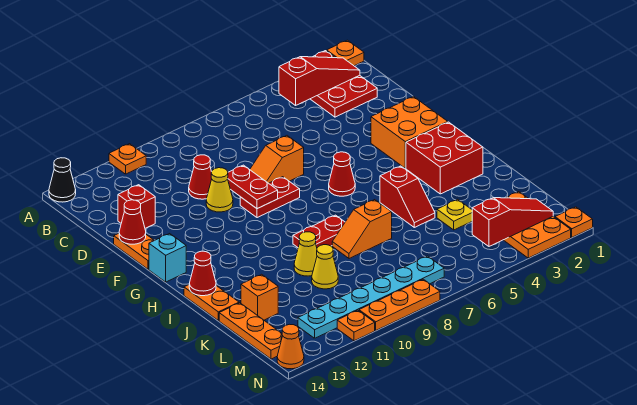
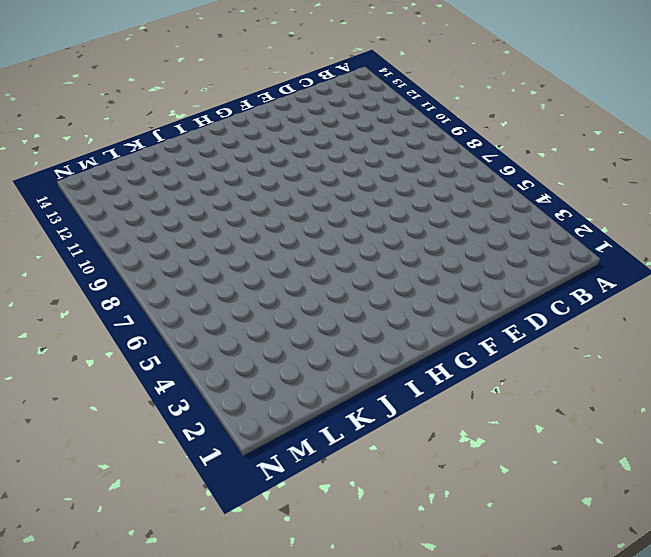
none -> orange 1x1 plate [327,40,364,66]
none -> red 2x3 plate [311,51,377,117]
none -> orange 1x1 plate [109,144,146,174]
none -> black 1x1 cone [49,158,76,202]

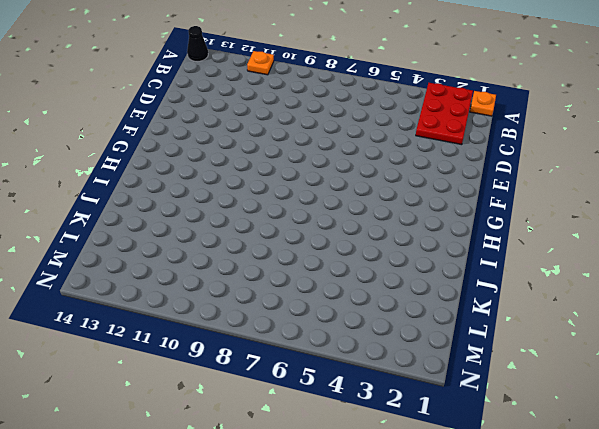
none -> red 1x1 cone [189,155,212,199]
none -> red 1x1 brick [118,185,155,228]
none -> orange 1x2 slope [250,136,304,183]
none -> yellow 1x1 cone [206,168,233,212]

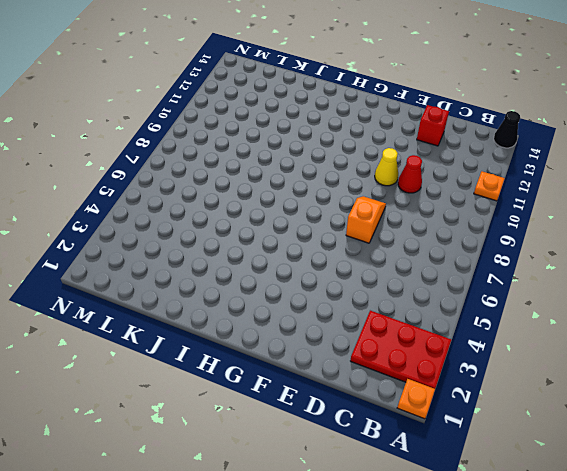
none -> orange 1x2 plate [114,233,154,269]
none -> orange 2x2 brick [371,96,448,168]
none -> red 1x2 plate [240,177,300,218]
none -> red 1x1 cone [329,152,355,196]

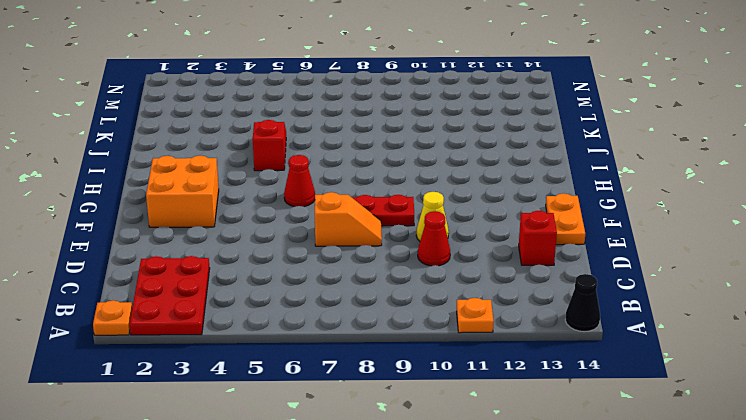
none -> cyan 1x1 brick [149,234,186,282]
none -> red 2x2 brick [406,122,483,194]
none -> red 1x2 plate [293,215,345,248]
none -> orange 1x2 plate [184,285,239,321]

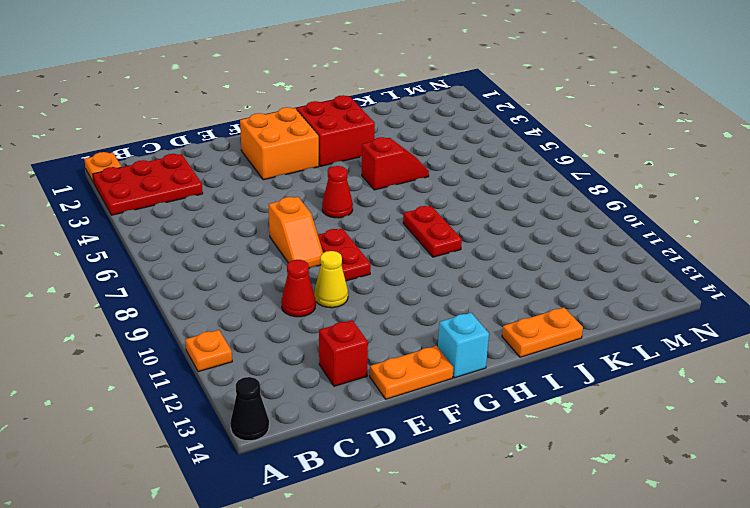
none -> orange 1x2 slope [332,200,392,259]
none -> yellow 1x1 cone [294,232,317,276]
none -> yellow 1x1 plate [437,199,472,230]
none -> yellow 1x1 cone [312,245,338,289]

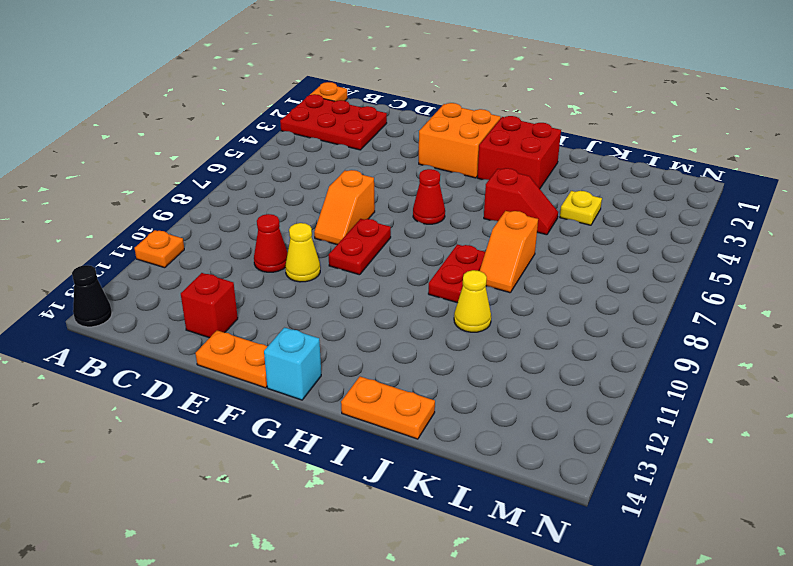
none -> yellow 1x1 cone [312,245,338,289]
none -> orange 1x1 brick [241,274,278,320]
none -> orange 1x3 plate [219,303,283,359]
none -> orange 2x3 plate [504,192,571,258]

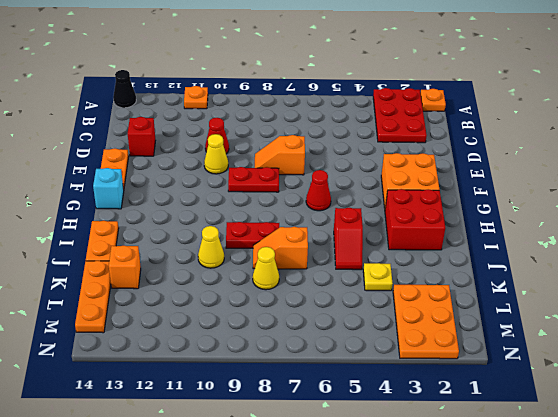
yellow 1x1 cone [253,247,279,290] -> yellow 1x1 cone moved to [312,245,338,289]
none -> cyan 1x6 plate [298,256,444,338]
none -> orange 1x1 plate [555,207,593,237]
none -> orange 1x3 plate [359,279,440,330]
none -> orange 1x1 plate [337,310,375,341]

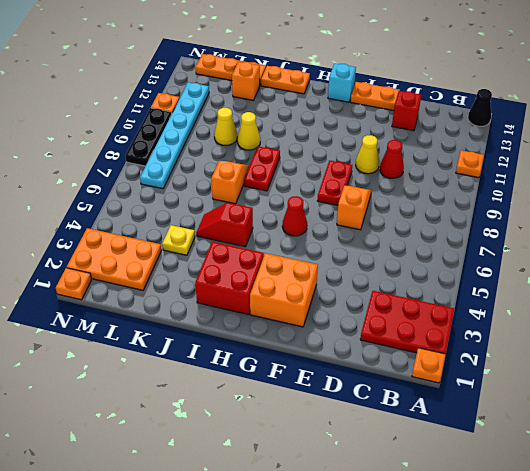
black 1x3 plate [125,108,172,166] -> orange 1x3 plate [359,279,440,330]
none -> orange 1x1 cone [277,324,304,369]
none -> red 1x3 slope [279,57,360,105]
none -> red 1x2 plate [228,165,278,209]
none -> red 1x1 cone [119,200,146,244]

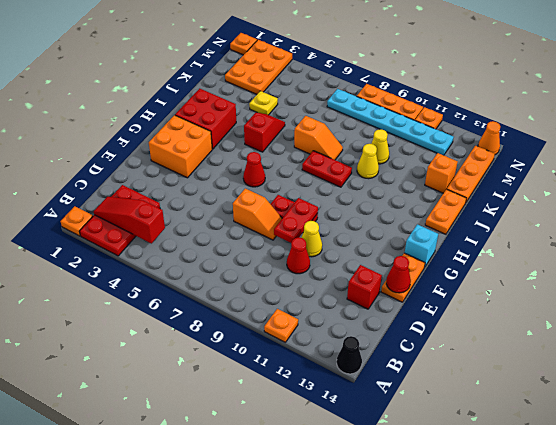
none -> red 1x1 cone [189,251,216,296]
none -> red 1x3 slope [472,198,553,246]

